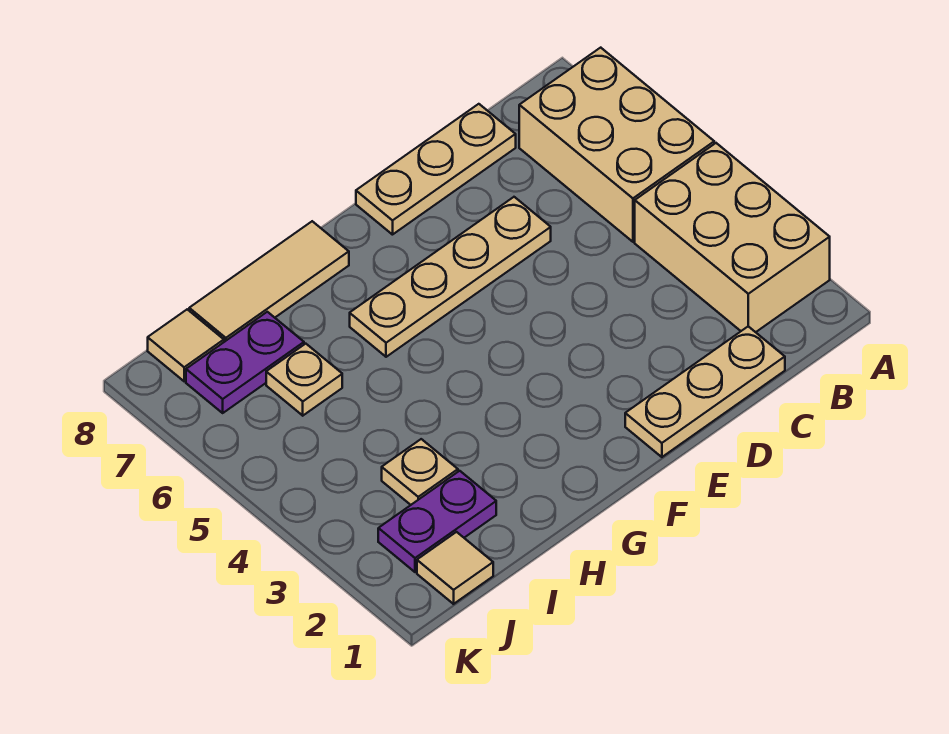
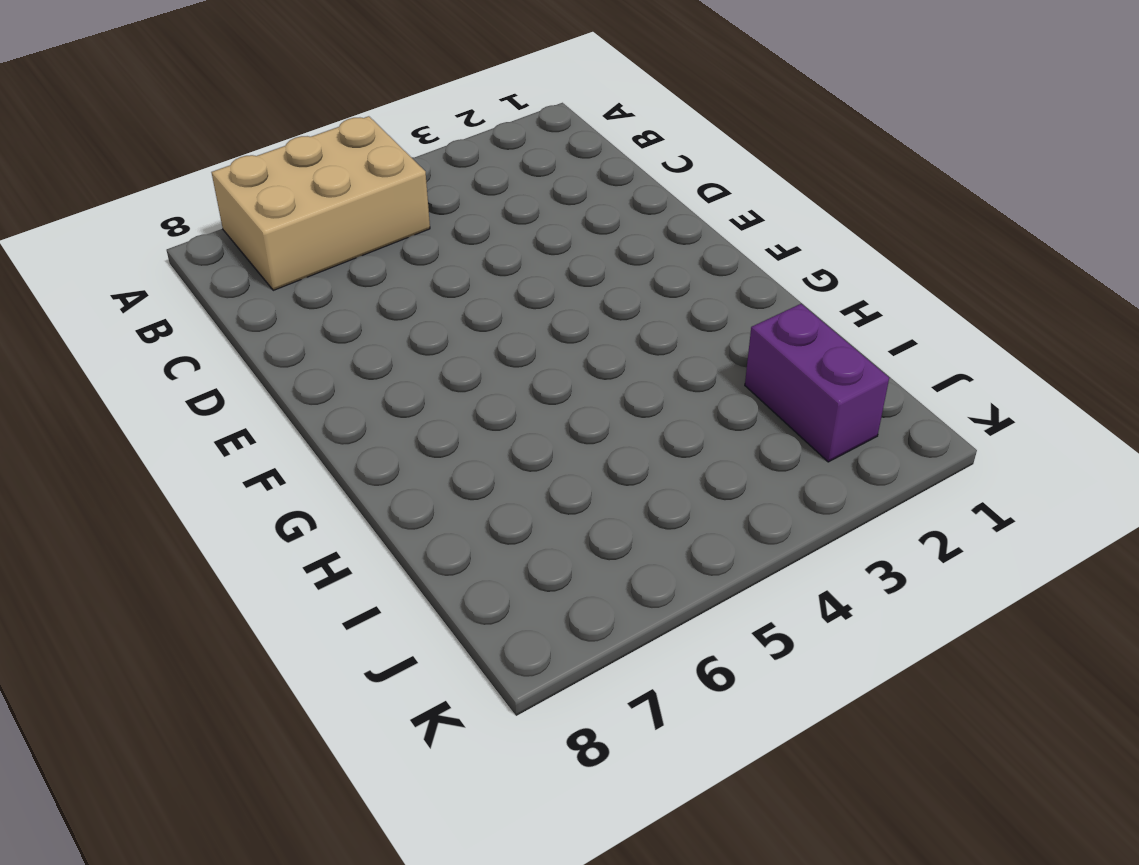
purple 1x2 brick [745,304,889,462] -> purple 1x2 plate [378,471,496,572]
none -> tan 2x3 brick [635,143,830,332]
none -> tan 1x3 plate [625,326,785,457]
none -> tan 1x3 plate [356,104,516,235]

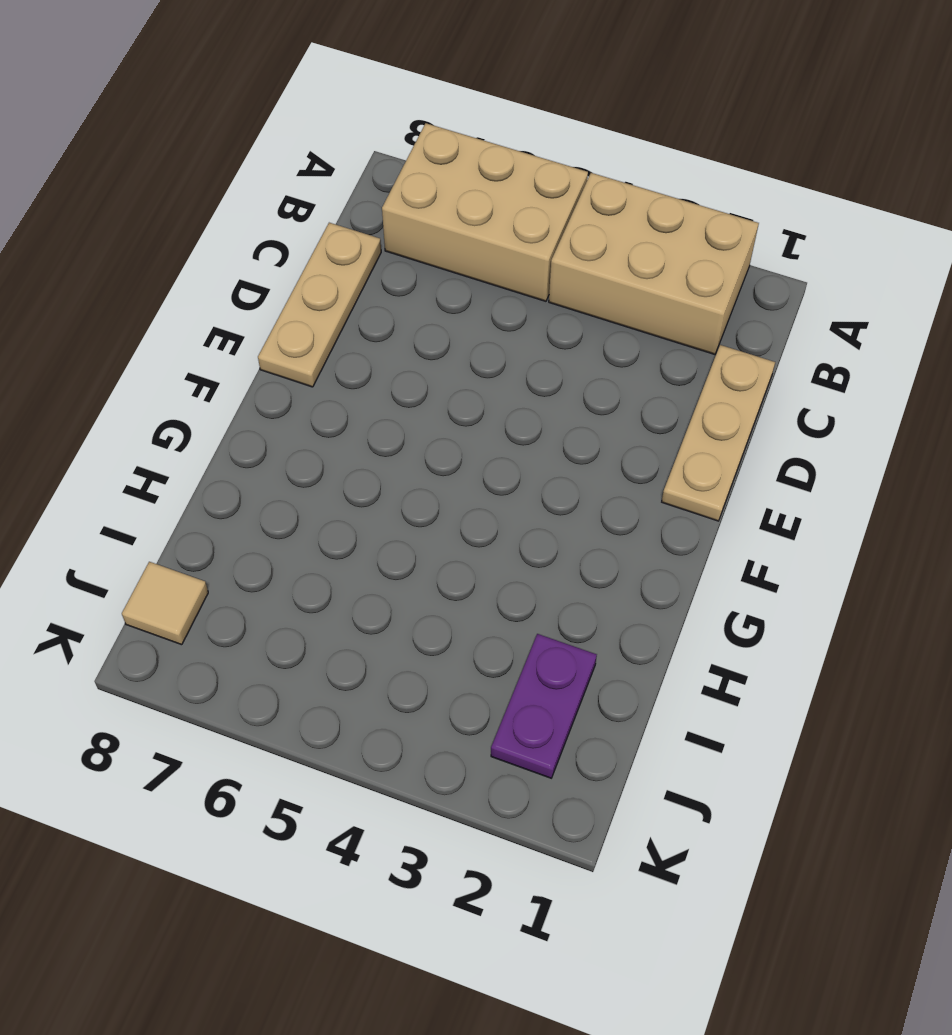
none -> tan 1x4 plate [350,197,551,357]
none -> tan 1x3 tile [189,221,349,342]
none -> tan 1x1 plate [382,439,458,505]

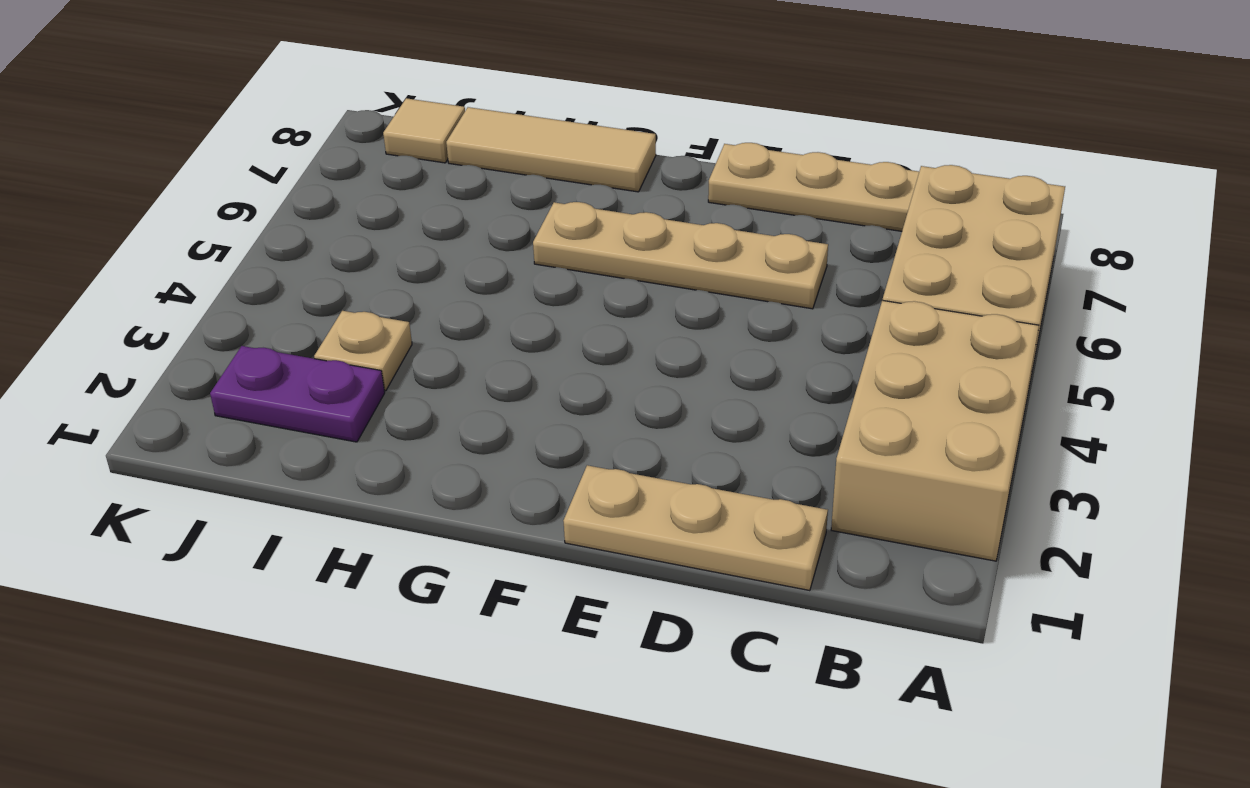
none -> tan 1x1 plate [266,344,342,416]
none -> purple 1x2 plate [186,312,304,413]
none -> tan 1x1 tile [417,532,493,604]

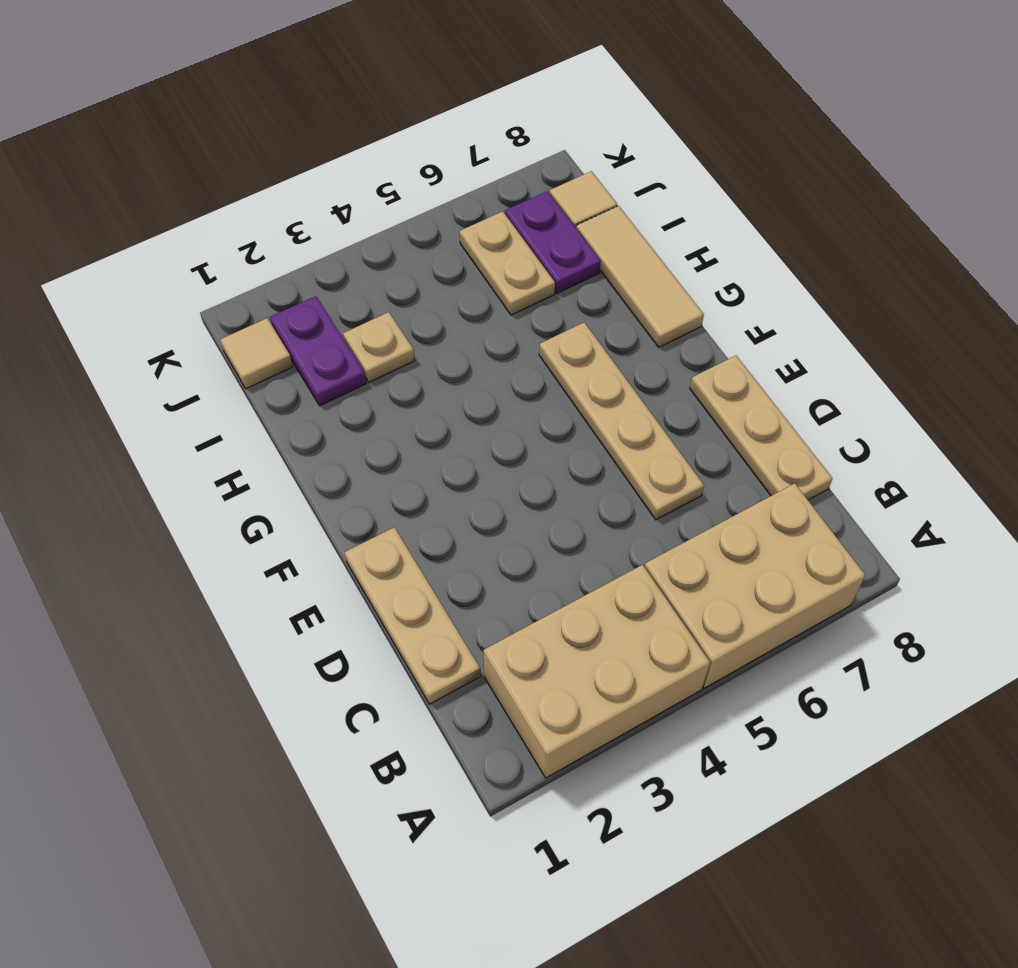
tan 1x2 plate [460,211,555,315] -> tan 1x1 plate [266,344,342,416]

